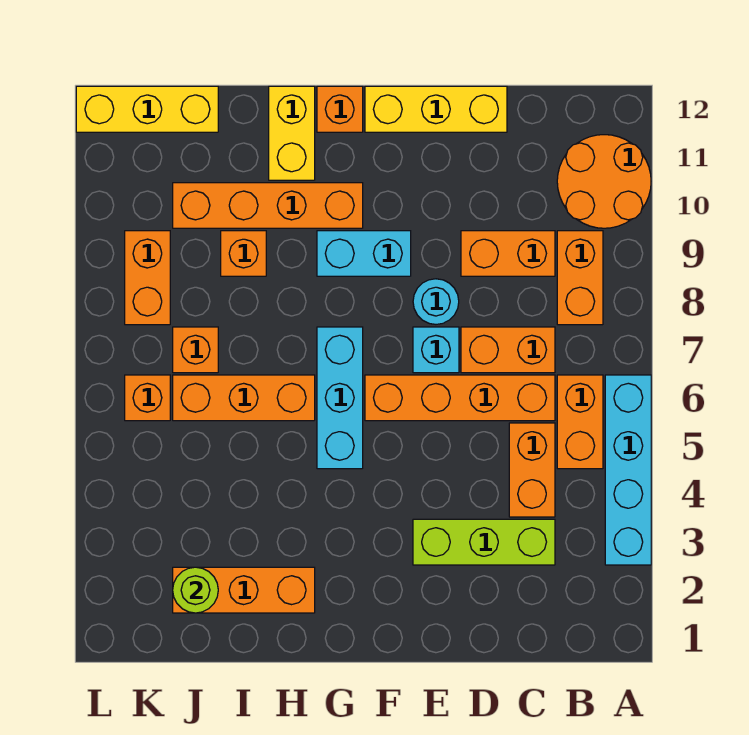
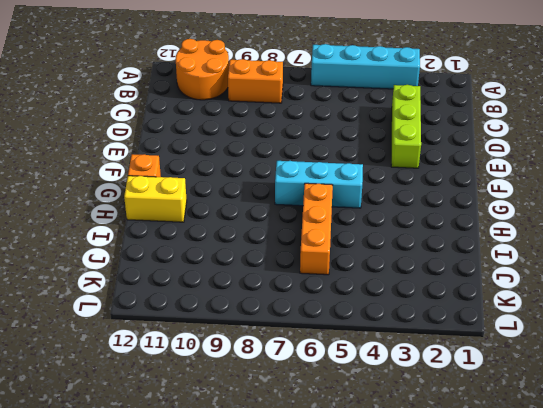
none -> orange 1x2 brick [557,375,603,469]
none -> orange 1x2 brick [509,423,555,517]
none -> orange 1x4 brick [365,375,555,421]

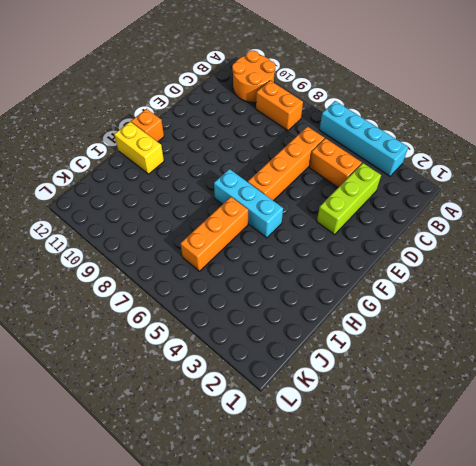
none -> orange 1x2 brick [557,375,603,469]
none -> orange 1x2 brick [461,327,555,373]
none -> orange 1x2 brick [461,231,555,276]

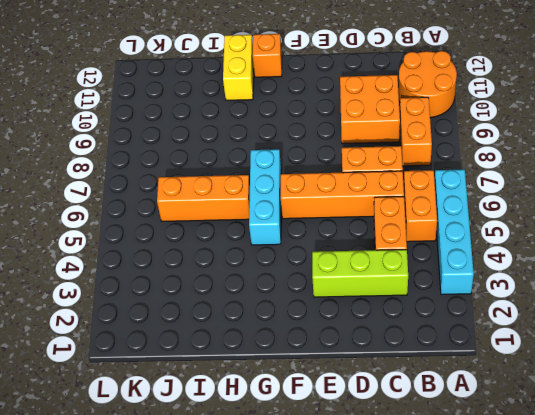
orange 2x2 brick [340,75,400,144] -> orange 1x2 brick [461,231,555,276]
none -> yellow 1x3 brick [365,86,507,132]
none -> cyan 1x1 brick [413,327,459,373]
none -> cyan 1x1 round brick [413,279,459,324]

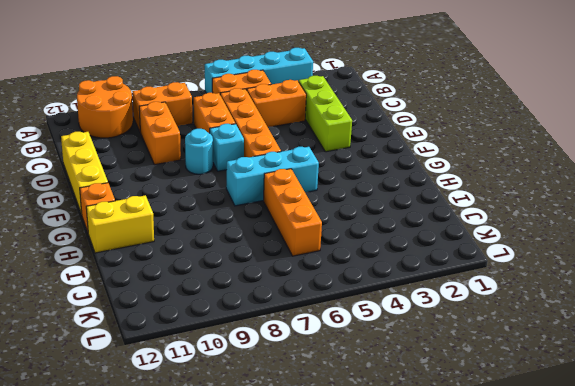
none -> cyan 1x2 brick [317,231,411,276]
none -> orange 1x4 brick [173,183,363,228]
none -> orange 1x3 brick [173,567,315,613]

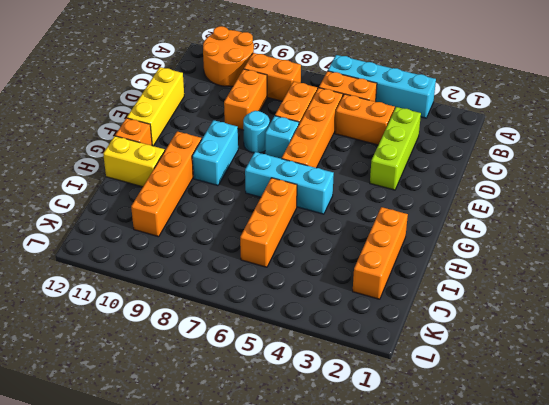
none -> orange 1x1 brick [221,231,266,276]
none -> orange 1x1 brick [173,327,218,373]
none -> yellow 1x3 brick [76,86,218,132]

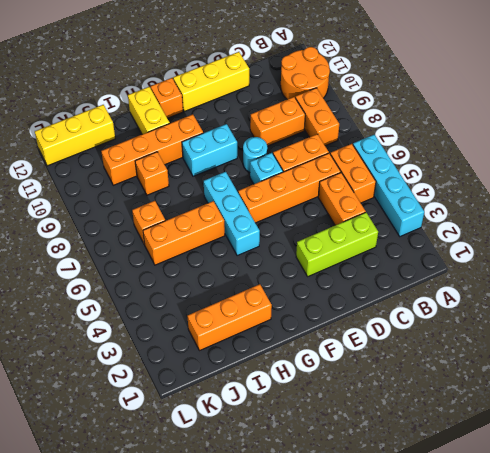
none -> orange 1x1 brick [125,375,170,421]
none -> orange 1x2 brick [125,231,170,325]
none -> lime 1x1 round brick [173,567,218,613]

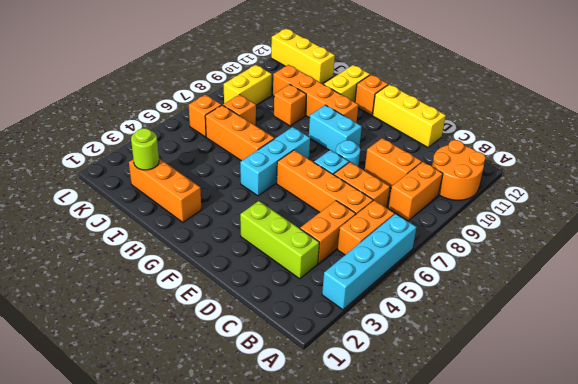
yellow 1x2 brick [224,65,272,105] -> orange 1x2 brick [125,231,170,325]

